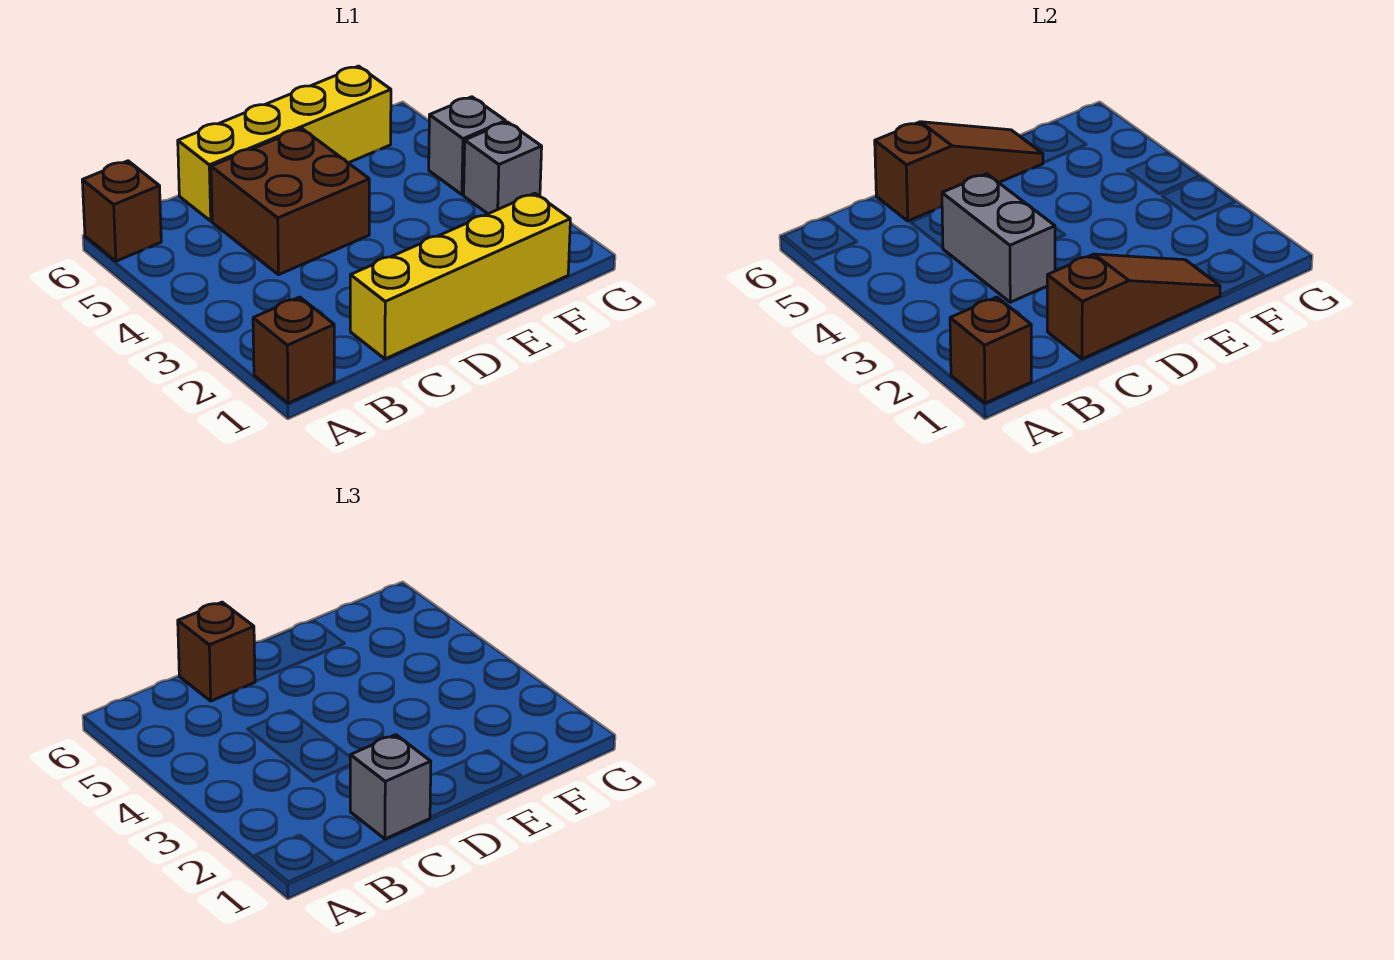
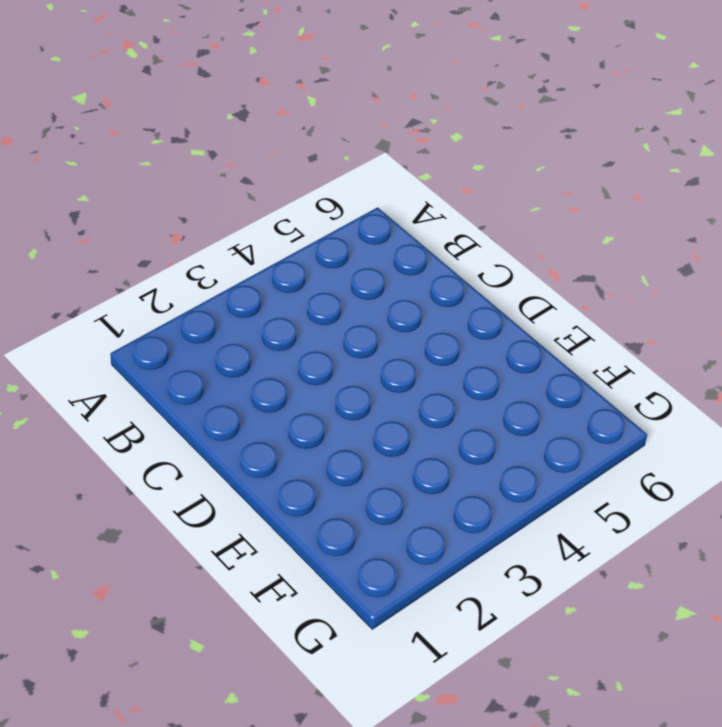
none -> brown 1x1 brick [253,297,334,403]
none -> brown 1x1 brick [82,161,161,261]
none -> yellow 1x4 brick [350,193,570,359]

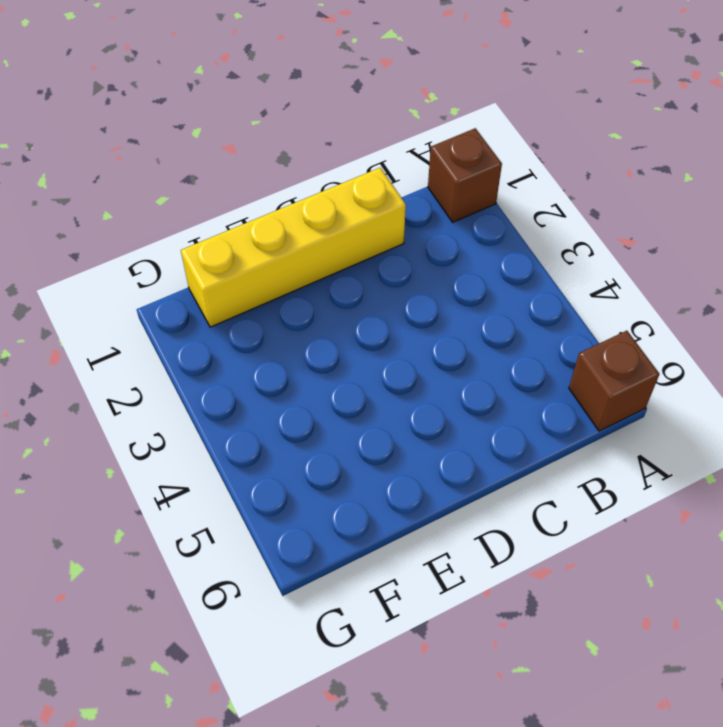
none -> brown 2x2 brick [211,129,369,275]
none -> yellow 1x4 brick [178,66,391,221]
none -> grey 1x1 brick [464,122,542,214]

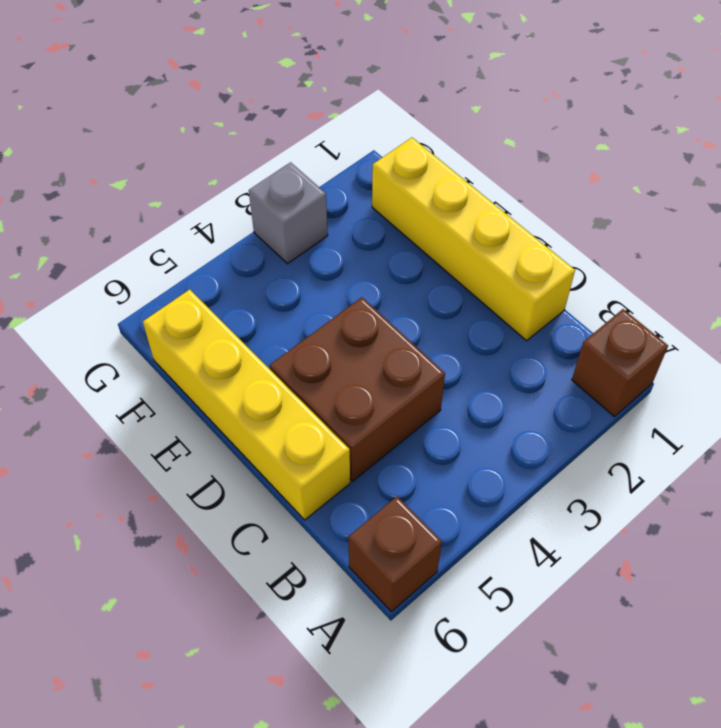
none -> grey 1x1 brick [429,97,506,195]
none -> brown 1x1 brick [950,297,1031,403]
none -> brown 1x3 slope [1047,254,1220,359]

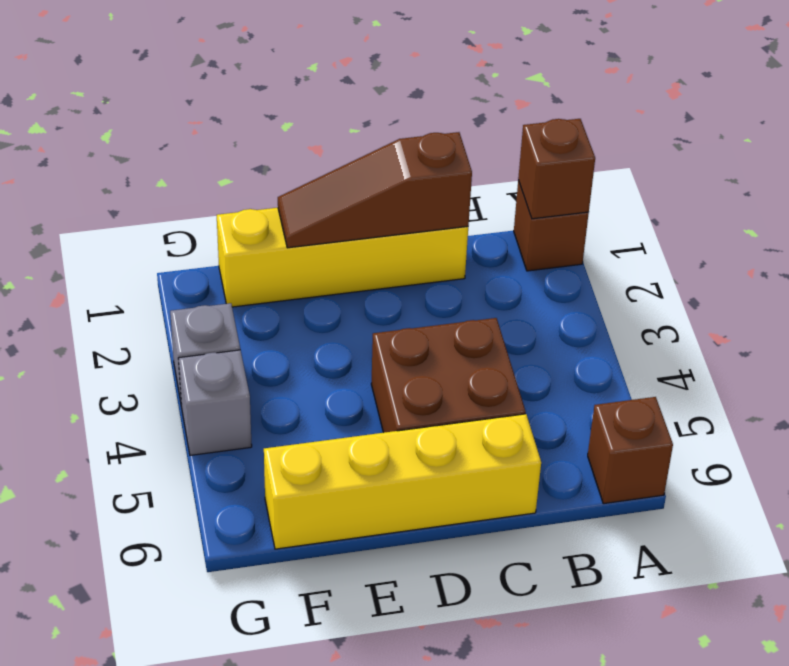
none -> grey 1x2 brick [942,174,1055,302]
none -> brown 1x3 slope [875,122,1043,221]
none -> grey 1x1 brick [350,735,431,839]

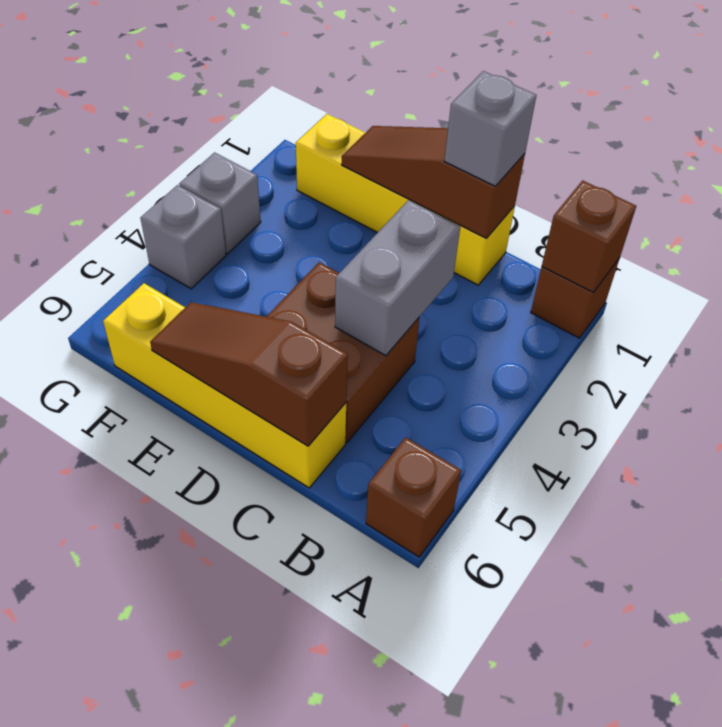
none -> brown 1x1 brick [178,602,255,701]

